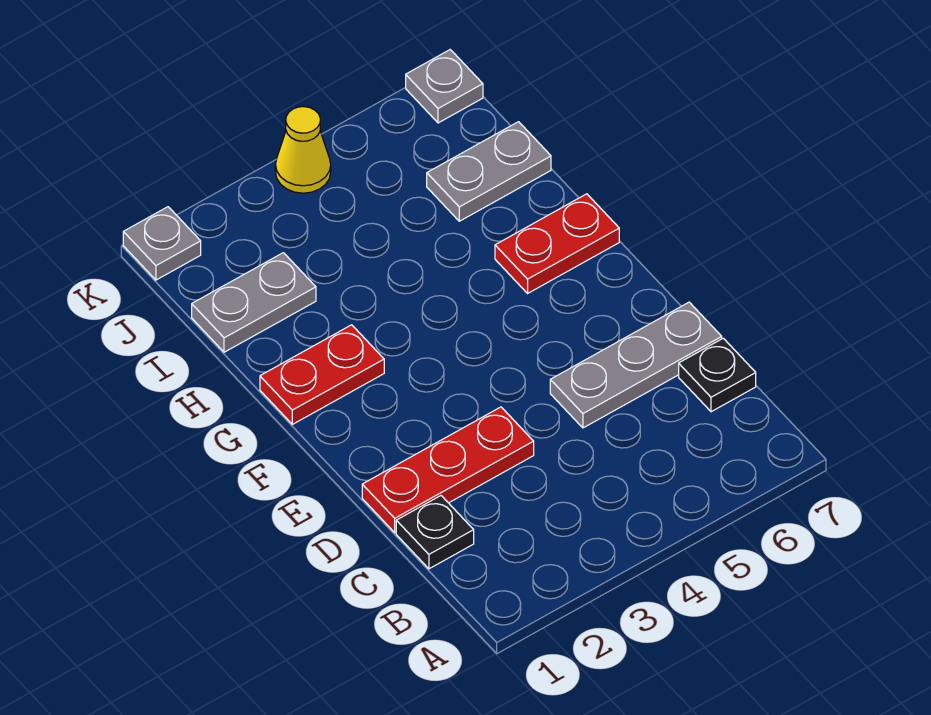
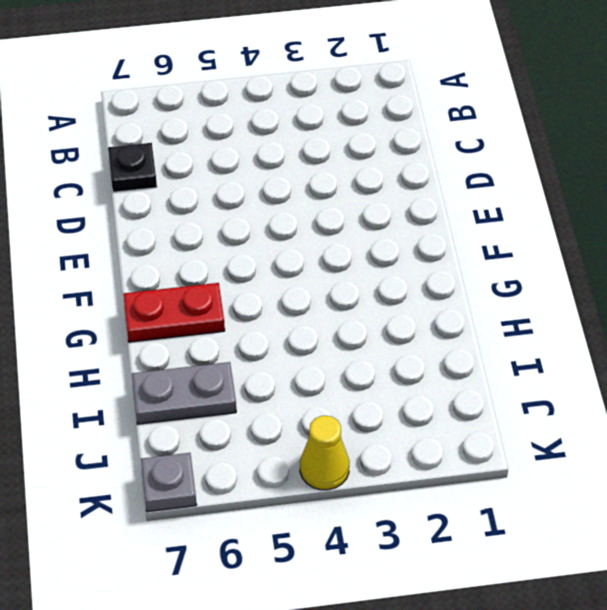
none -> black 1x1 plate [396,496,474,569]
none -> red 1x3 plate [362,407,534,533]

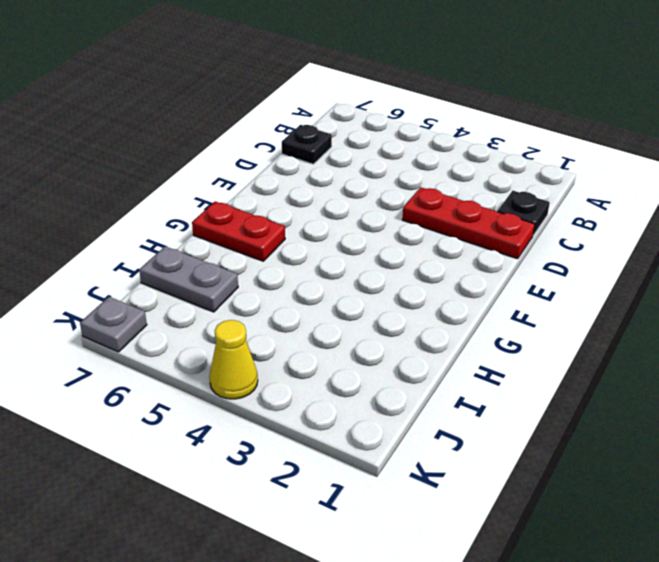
none -> grey 1x3 plate [550,302,722,428]
none -> red 1x2 plate [260,325,384,424]

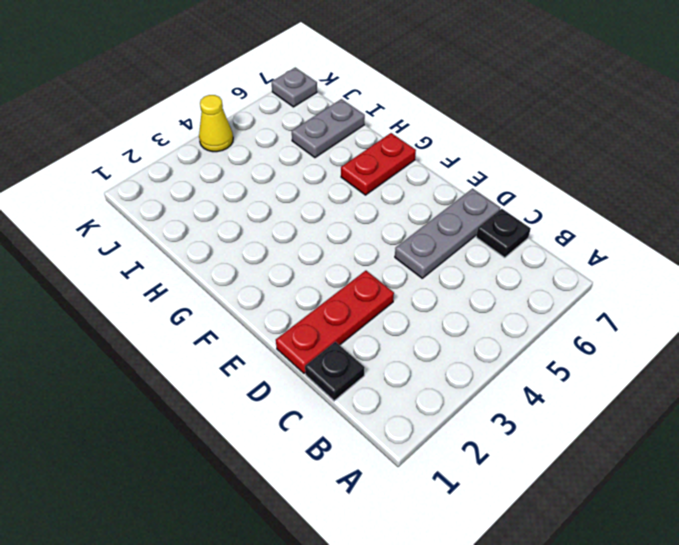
none -> red 1x2 plate [260,325,384,424]
none -> grey 1x2 plate [192,253,316,352]

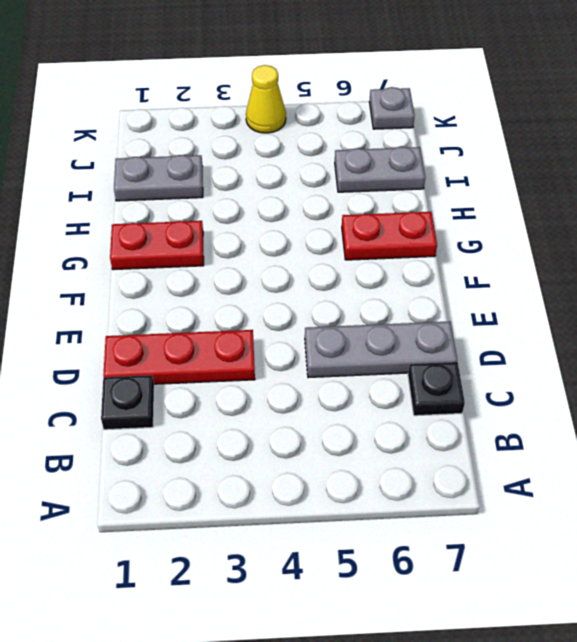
none -> grey 1x1 plate [123,207,201,280]

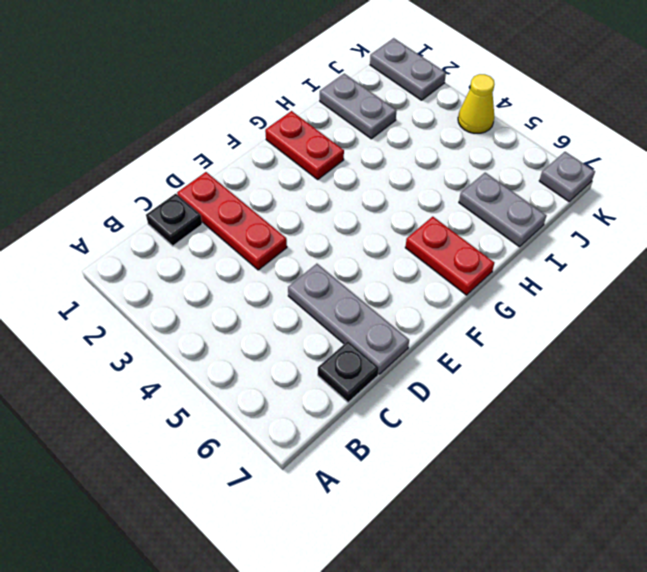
grey 1x2 plate [370,38,446,100] -> grey 1x1 plate [123,207,201,280]

